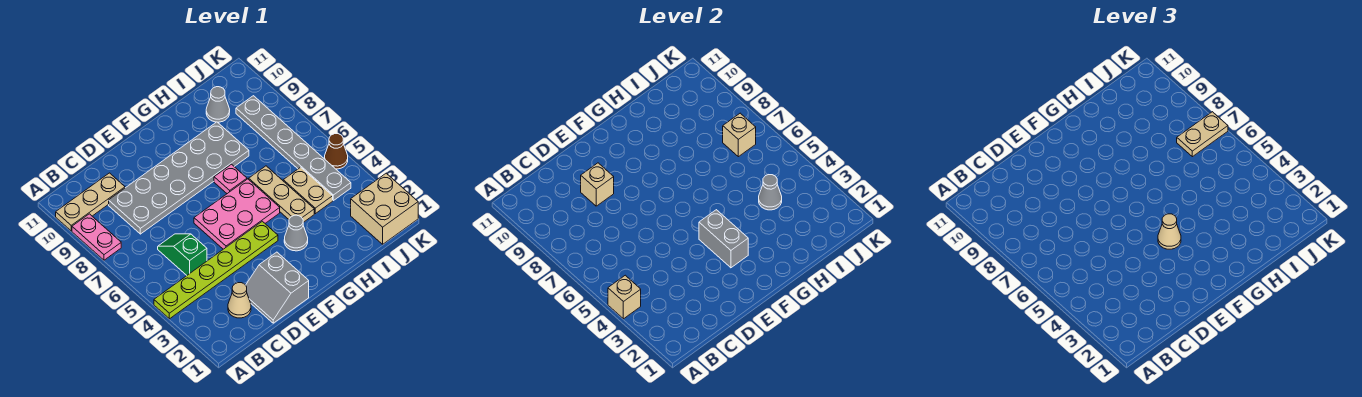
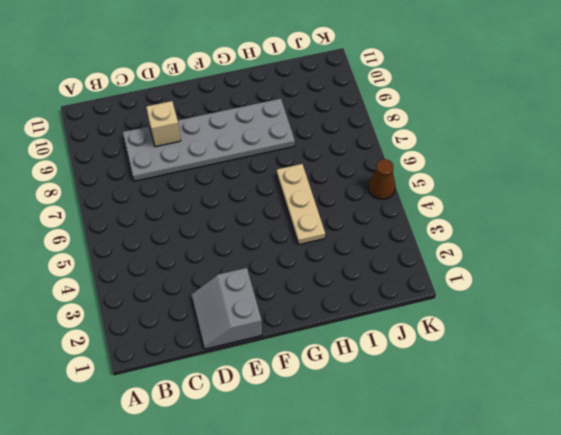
none -> lime 1x6 plate [154,221,278,319]
none -> pink 1x2 plate [72,214,121,260]
none -> tan 1x3 plate [56,173,125,231]

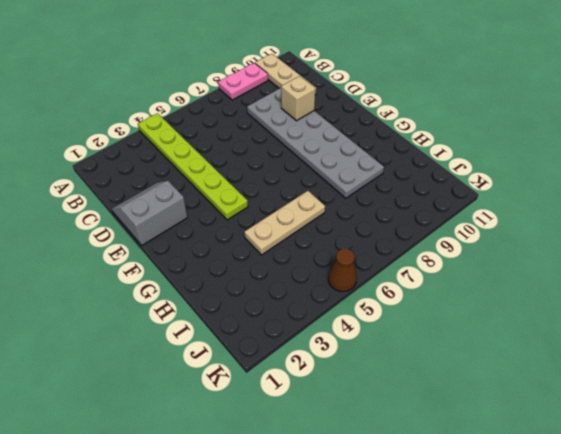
none -> tan 1x1 cone [228,283,251,318]
none -> green 1x2 slope [158,234,207,275]
none -> pink 2x3 plate [194,179,280,249]

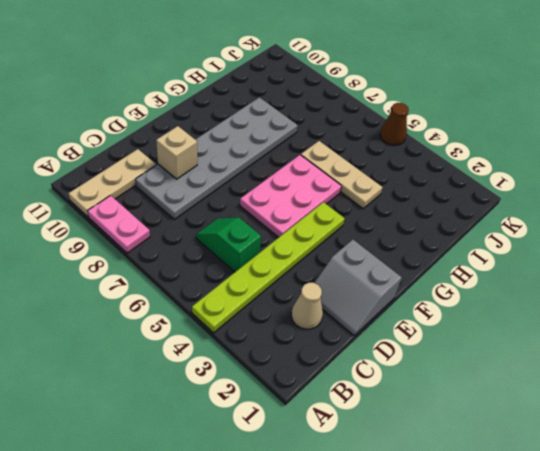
none -> grey 1x1 cone [284,215,308,251]
none -> pink 1x1 plate [214,164,247,194]
none -> tan 1x2 plate [283,167,333,214]

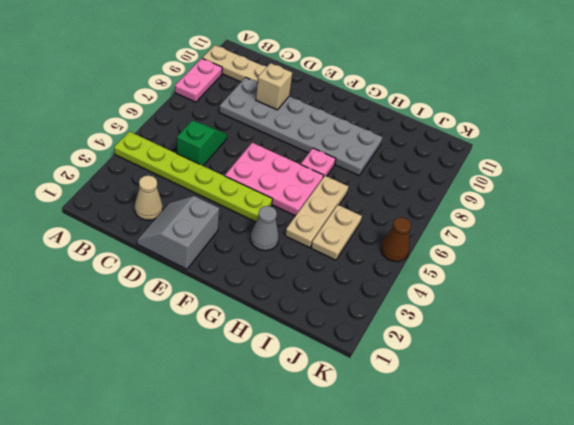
none -> grey 1x1 cone [206,87,230,122]
none -> tan 2x2 brick [351,173,418,244]
none -> grey 1x6 plate [236,96,351,201]

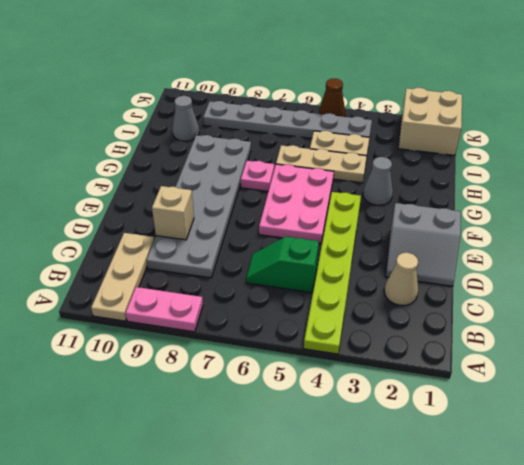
none -> tan 1x1 brick [608,275,641,319]
none -> grey 1x2 brick [699,210,748,268]
none -> grey 1x1 cone [759,175,782,210]

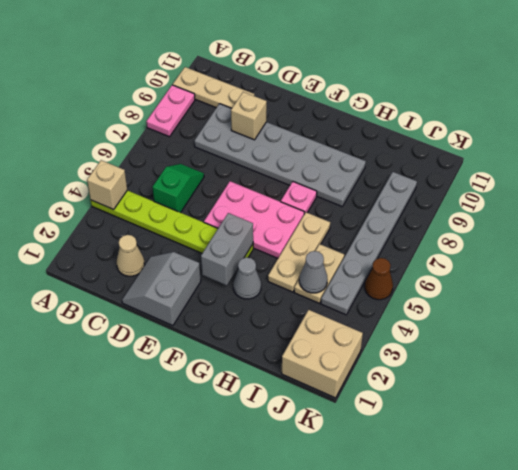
none -> grey 1x1 cone [206,87,230,122]
none -> tan 1x1 brick [723,113,756,157]
none -> tan 1x1 cone [1158,214,1181,249]

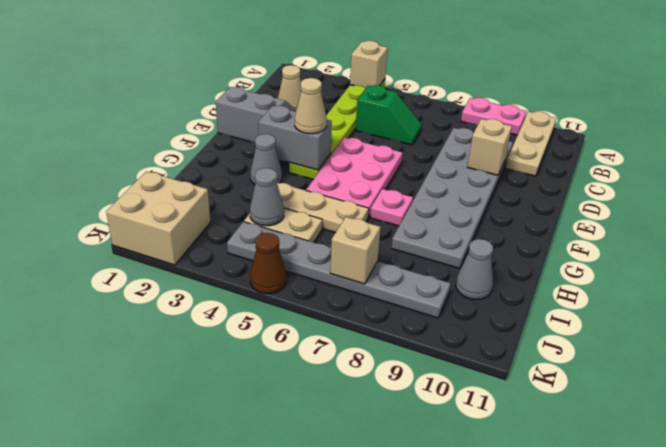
none -> tan 1x2 plate [1177,112,1228,157]

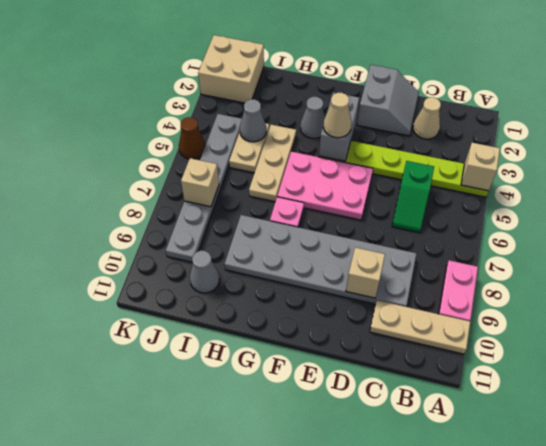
none -> tan 1x2 plate [1177,112,1228,157]

